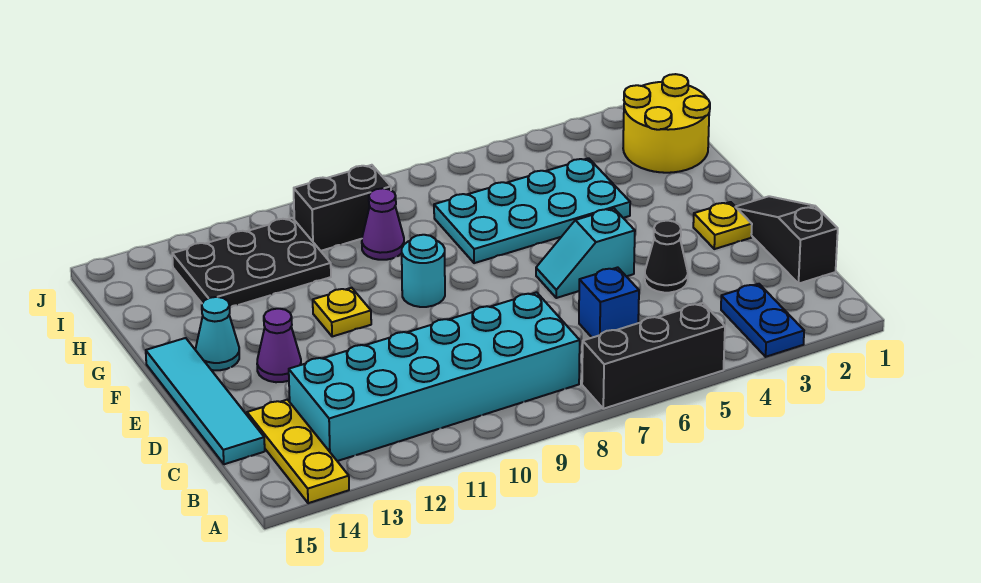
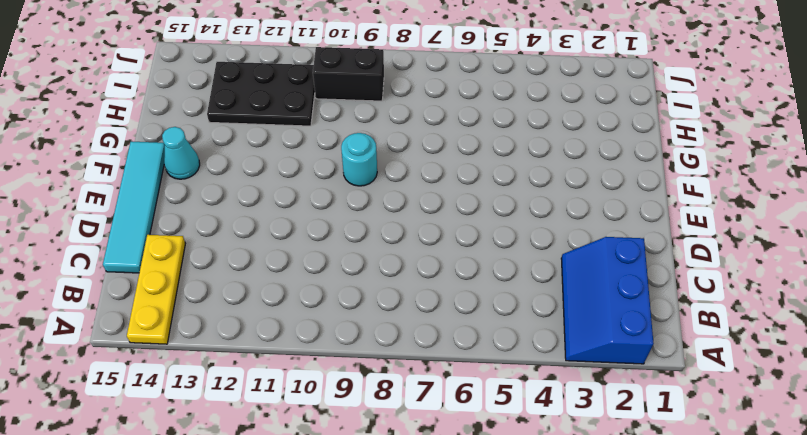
blue 2x3 slope [561,237,654,364] -> blue 1x2 plate [721,284,804,357]
none -> black 1x3 brick [582,303,725,409]
none -> cyan 2x6 brick [289,292,580,461]
none -> black 1x3 slope [736,196,838,283]

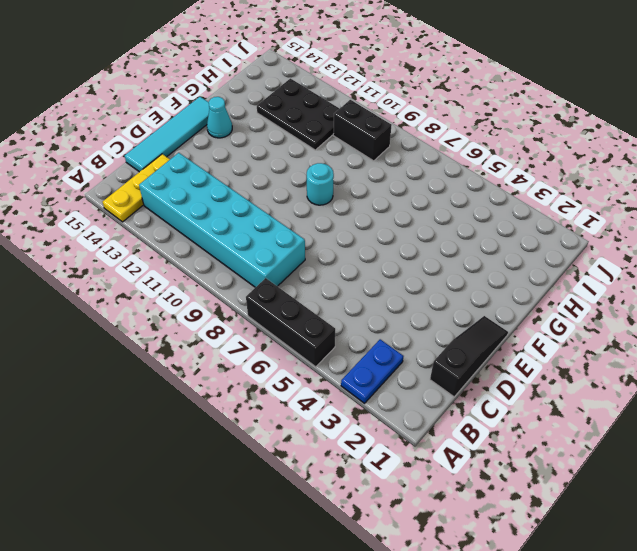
none -> blue 1x1 brick [579,267,639,338]
none -> black 1x1 cone [645,221,688,293]
none -> yellow 1x1 plate [693,202,752,249]

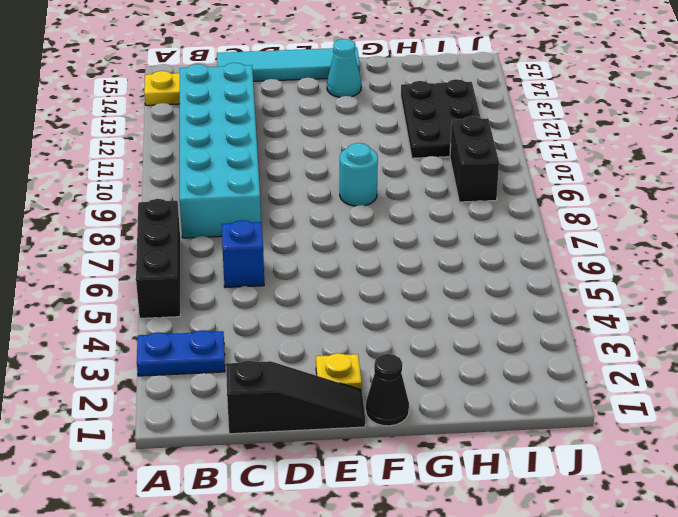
black 1x1 cone [366,354,409,426] -> black 1x1 cone moved to [645,221,688,293]
none -> cyan 1x2 slope [536,208,635,298]
none -> purple 1x1 cone [257,309,301,382]
none -> yellow 1x1 plate [313,288,371,337]

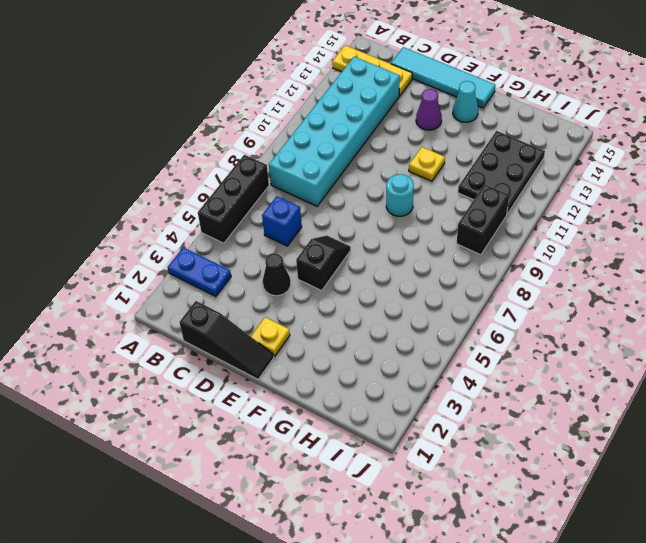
black 1x2 slope [296,236,351,291] -> cyan 1x2 slope [536,208,635,298]
none -> cyan 2x4 plate [434,158,630,263]
none -> yellow 2x2 round brick [623,74,710,173]
none -> purple 1x1 cone [362,188,404,260]

